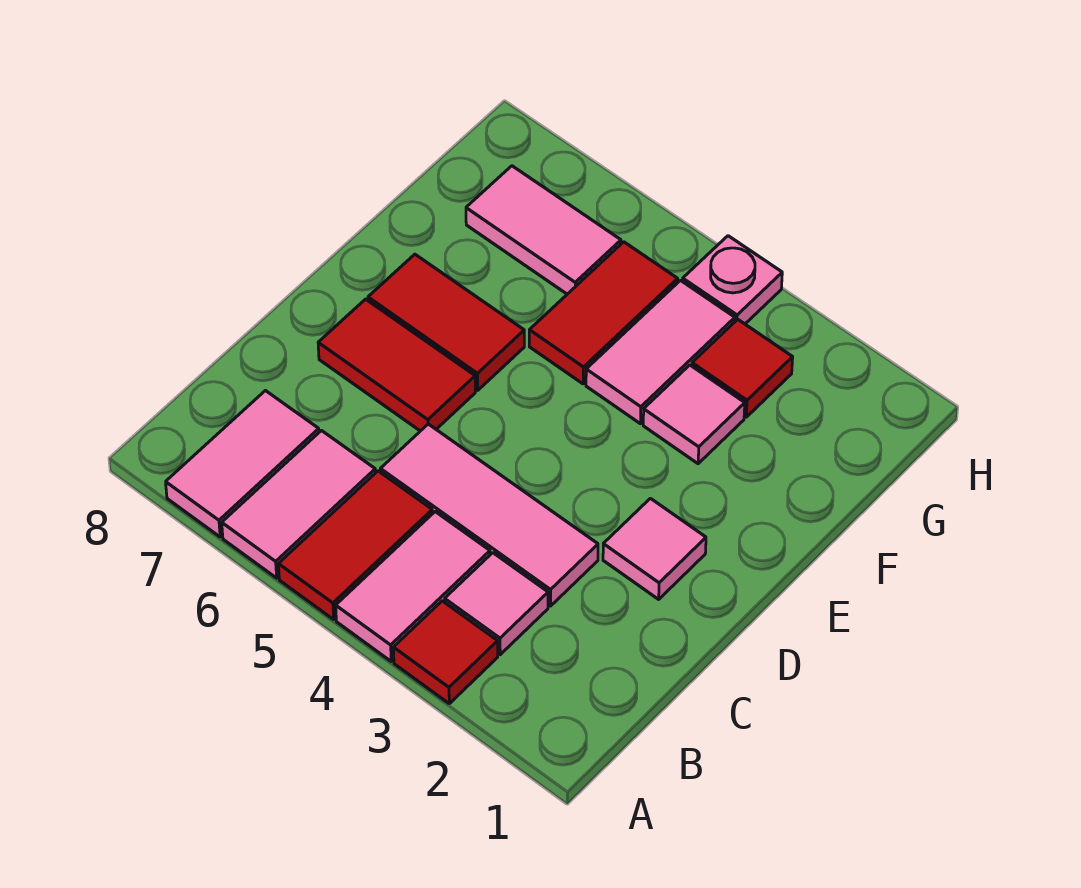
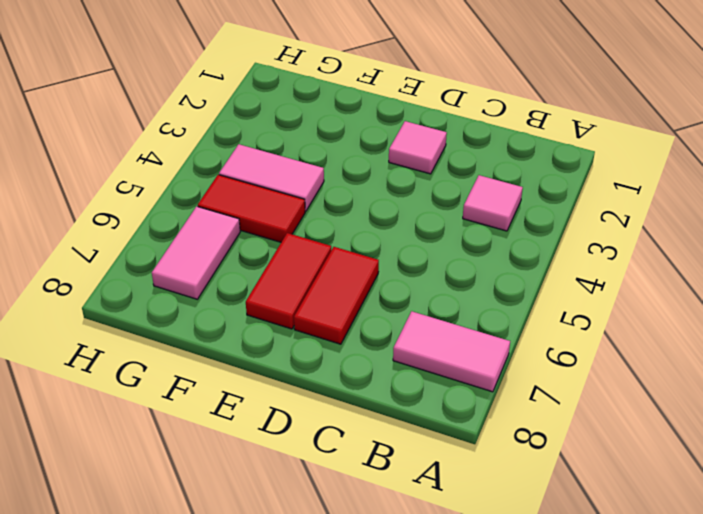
none -> red 1x1 tile [393,601,498,703]
none -> pink 1x2 tile [336,512,490,661]
none -> red 1x2 tile [278,471,432,619]

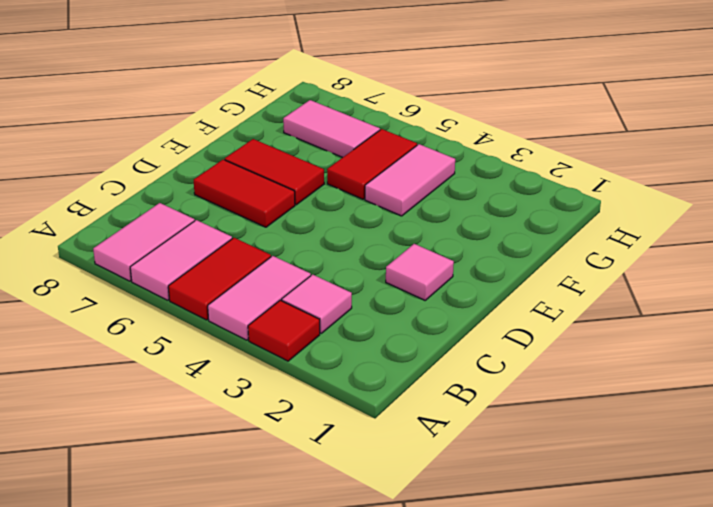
none -> pink 1x3 tile [380,424,598,606]
none -> pink 1x1 tile [643,365,745,464]
none -> red 1x1 tile [692,319,793,417]

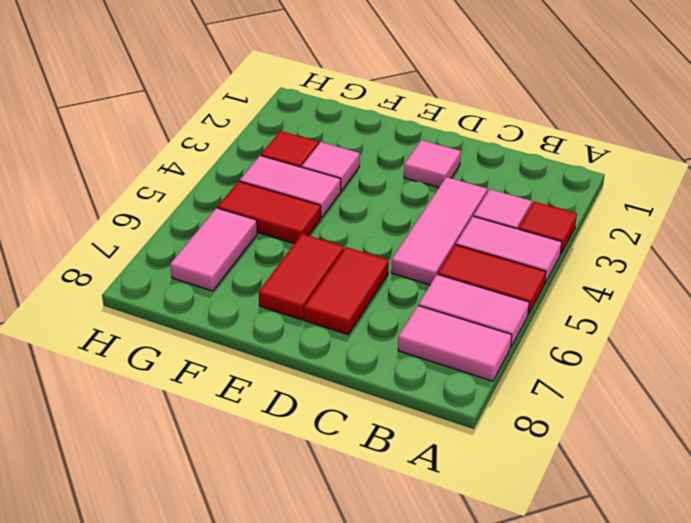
none -> pink 1x1 plate [683,236,782,324]

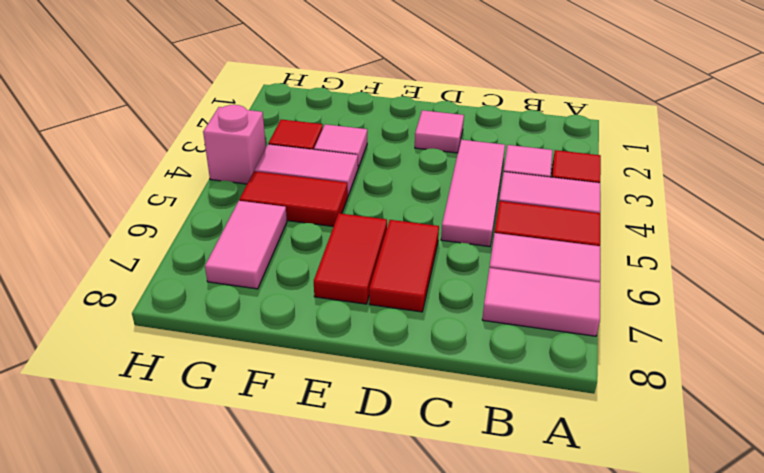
pink 1x1 brick [203,105,266,184] -> pink 1x1 plate [683,236,782,324]

